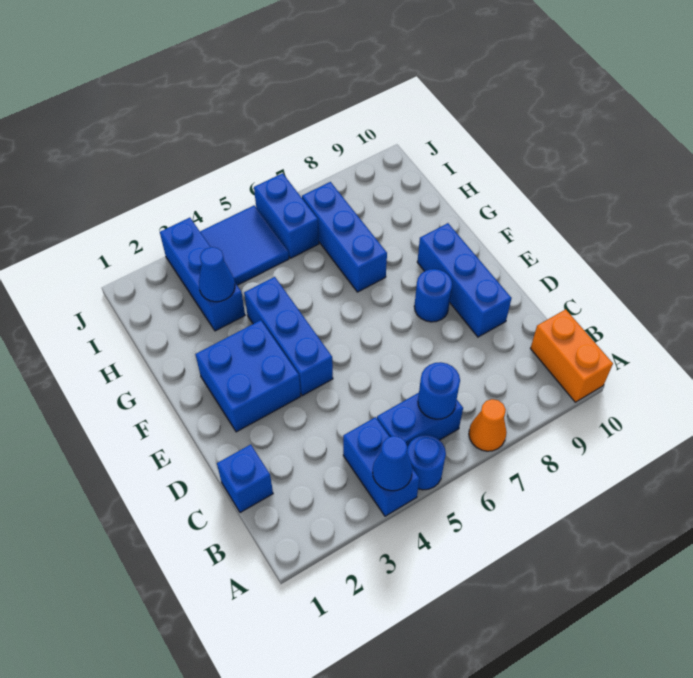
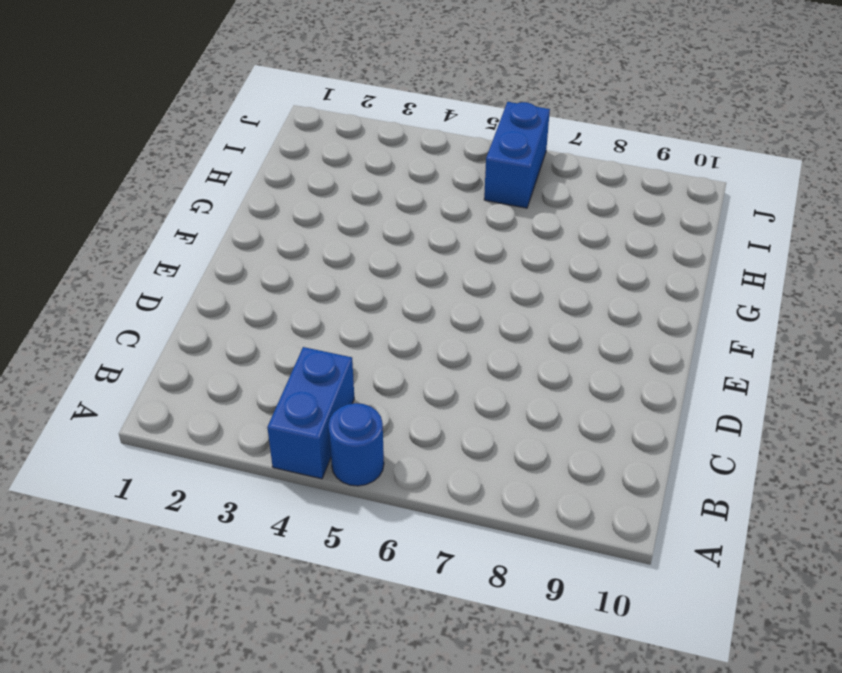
none -> orange 1x1 cone [469,399,507,451]
none -> orange 1x2 brick [530,309,613,402]
none -> blue 1x2 brick [377,393,463,449]

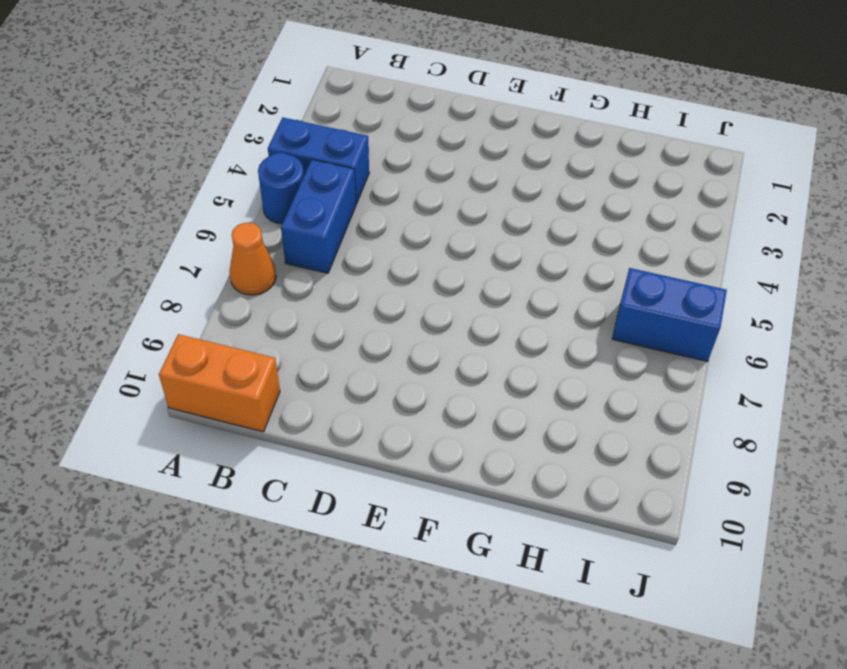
none -> blue 1x1 brick [217,445,273,513]
none -> blue 1x3 brick [417,223,512,337]
none -> blue 2x2 brick [195,320,301,432]

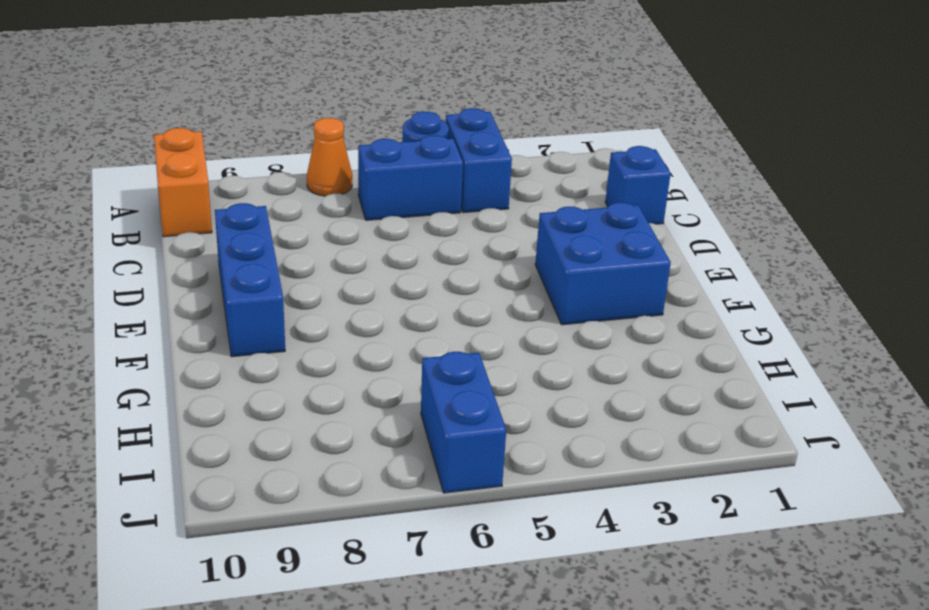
none -> blue 1x3 brick [244,277,333,396]
none -> blue 1x1 round brick [414,269,452,322]
none -> blue 1x3 brick [302,182,387,292]

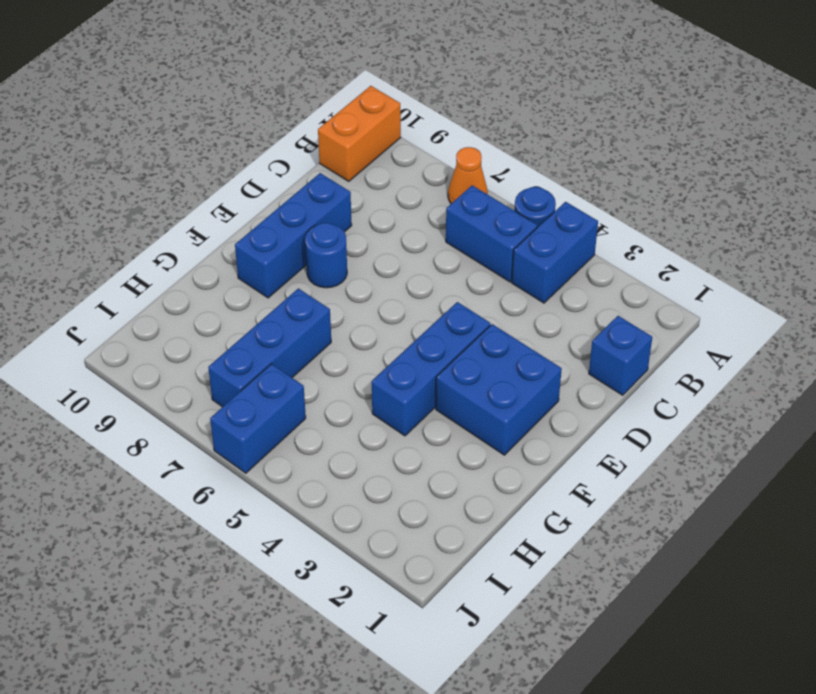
none -> blue 1x3 brick [160,218,245,331]
none -> blue 2x2 tile [200,205,289,285]
none -> blue 1x1 cone [373,436,412,491]

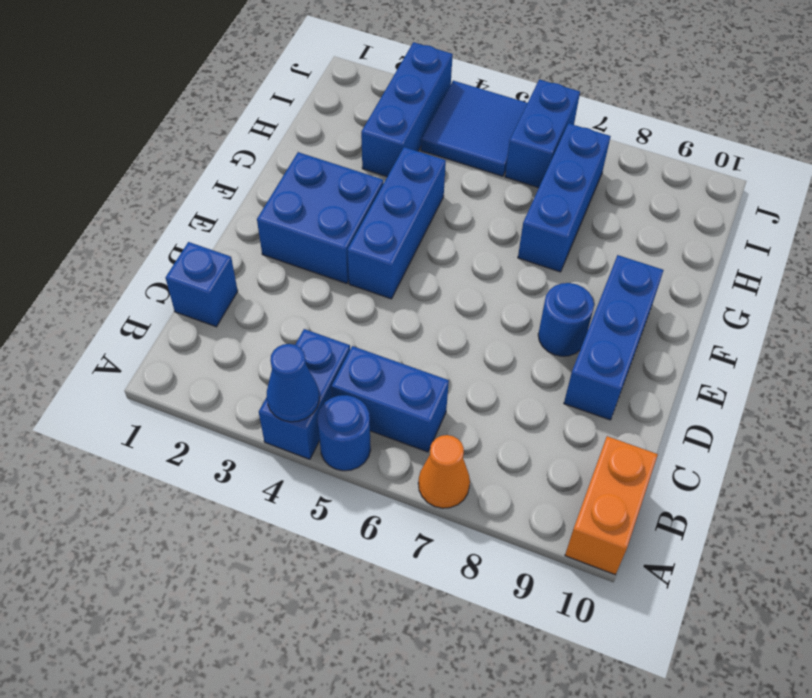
none -> blue 1x1 round brick [418,362,460,419]
none -> blue 1x1 cone [199,247,235,302]

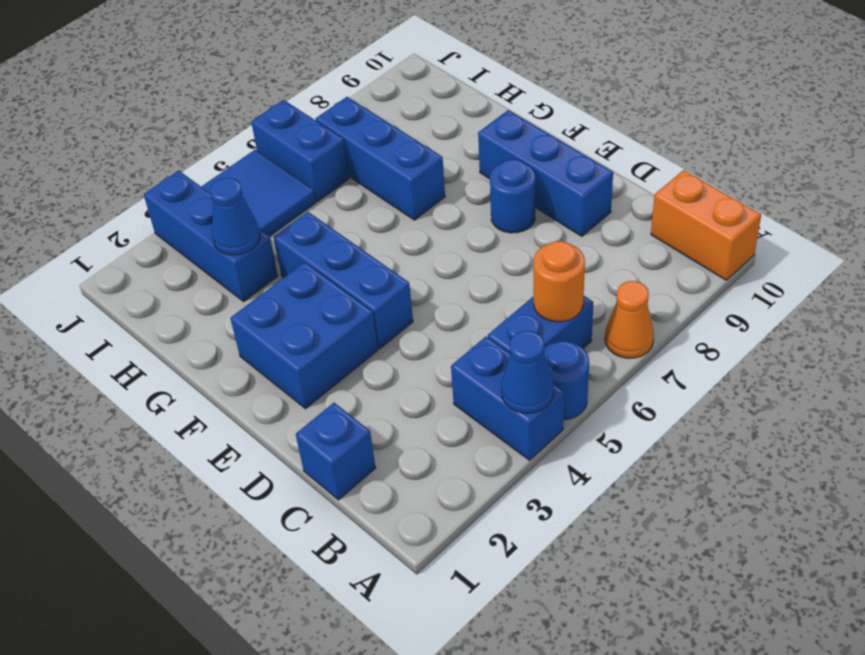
orange 1x1 round brick [534,241,585,322] -> blue 1x1 round brick [418,362,460,419]

